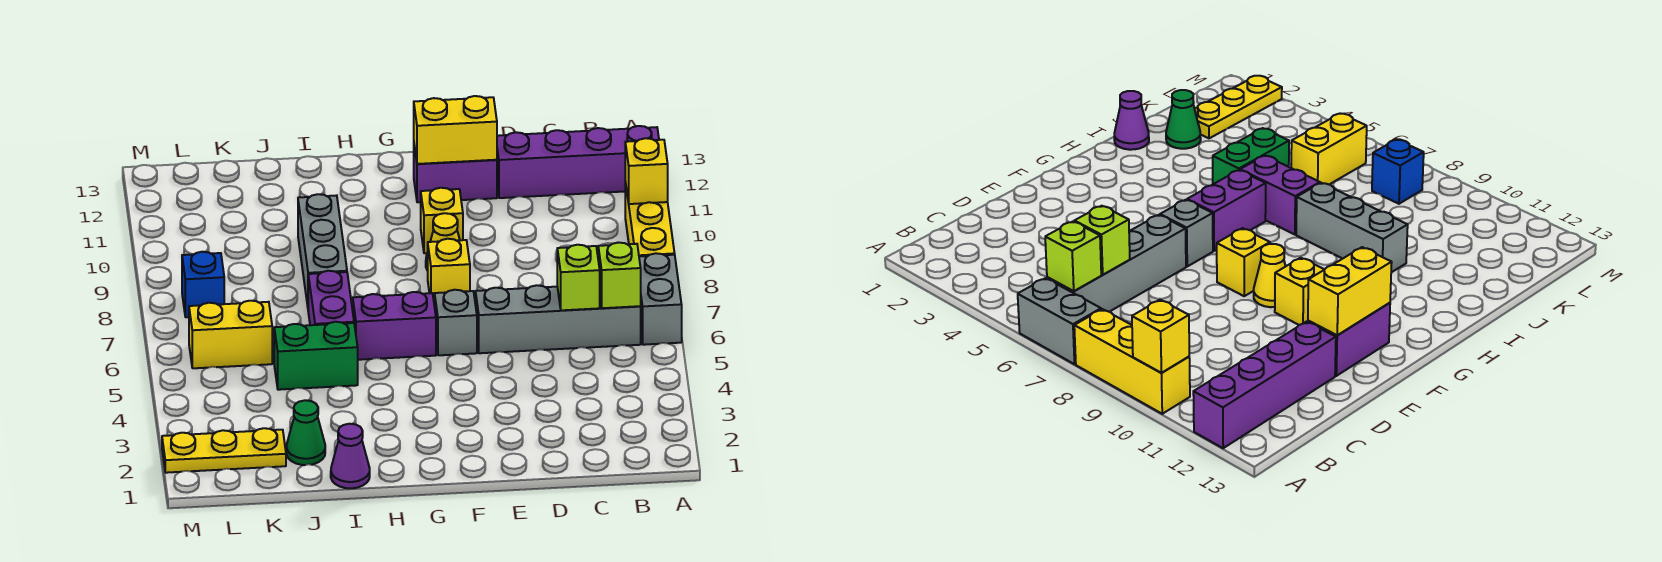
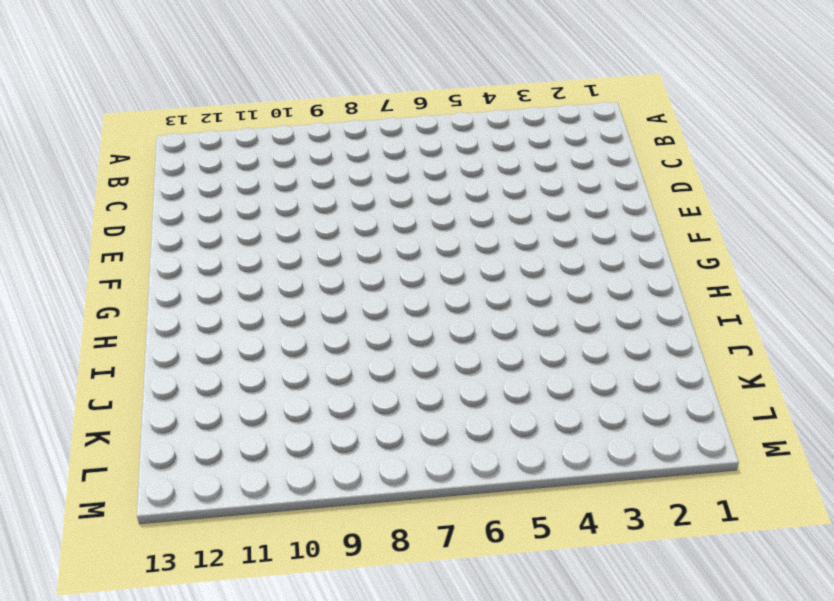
none -> grey 1x2 brick [639,253,682,345]
none -> yellow 1x3 brick [625,182,675,257]
none -> purple 1x4 brick [497,126,659,198]

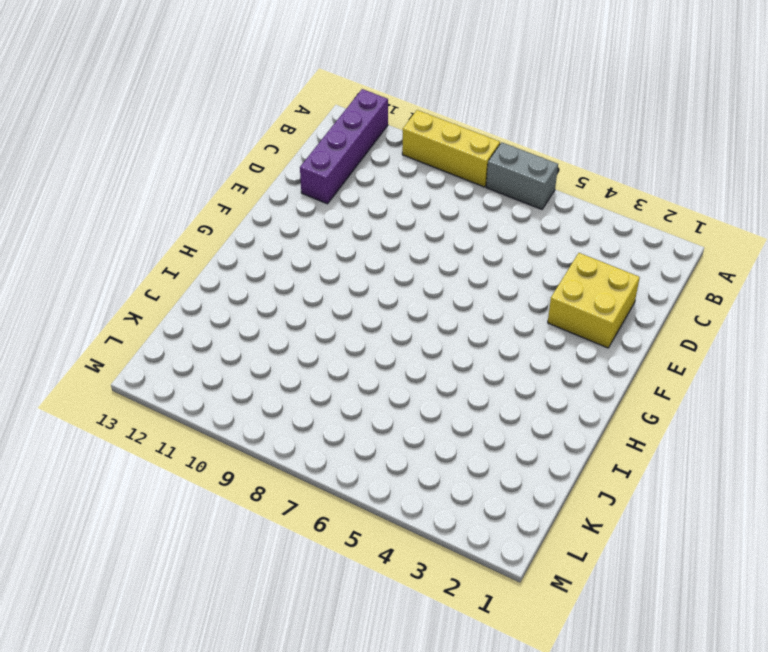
yellow 2x2 brick [548,253,640,348] -> none
none -> grey 1x4 brick [476,285,641,353]
none -> purple 1x2 brick [414,146,497,202]
none -> grey 1x1 brick [435,290,477,355]

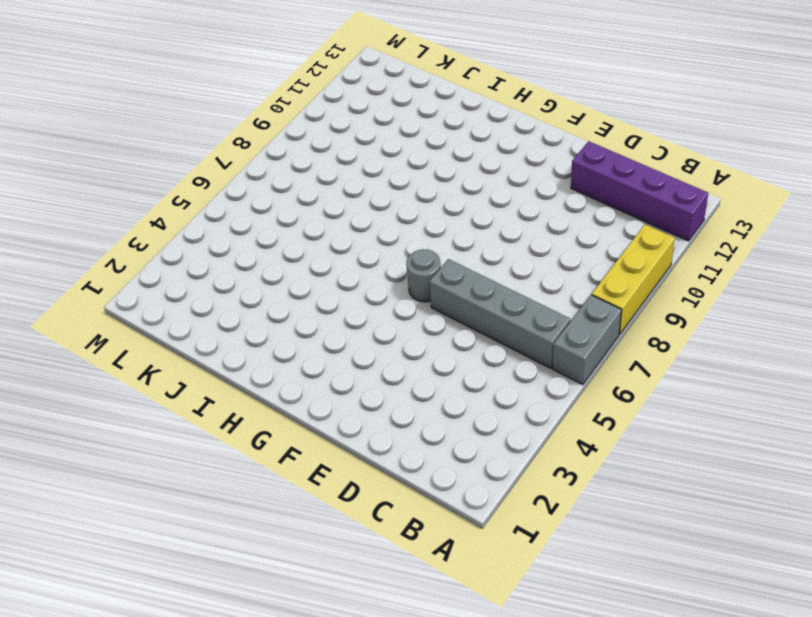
grey 1x1 round brick [406,249,441,302] -> grey 1x1 brick [435,290,477,355]
none -> purple 1x2 brick [414,146,497,202]
none -> yellow 1x1 brick [428,239,470,304]
none -> yellow 1x1 cone [426,213,460,271]

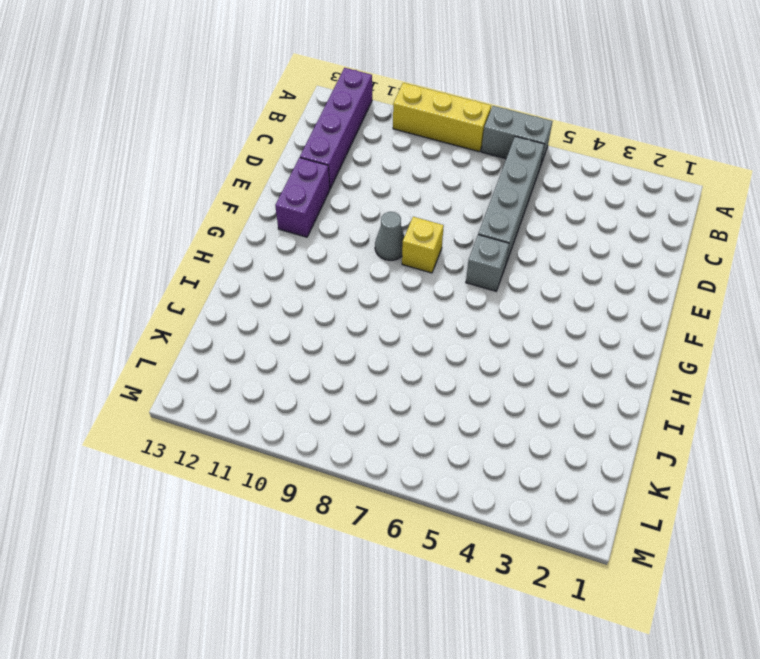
grey 1x1 cone [375,212,405,261] -> yellow 1x1 cone [426,213,460,271]
none -> yellow 1x1 brick [421,188,463,253]
none -> purple 1x2 brick [353,292,436,360]
none -> purple 1x1 cone [331,424,370,488]

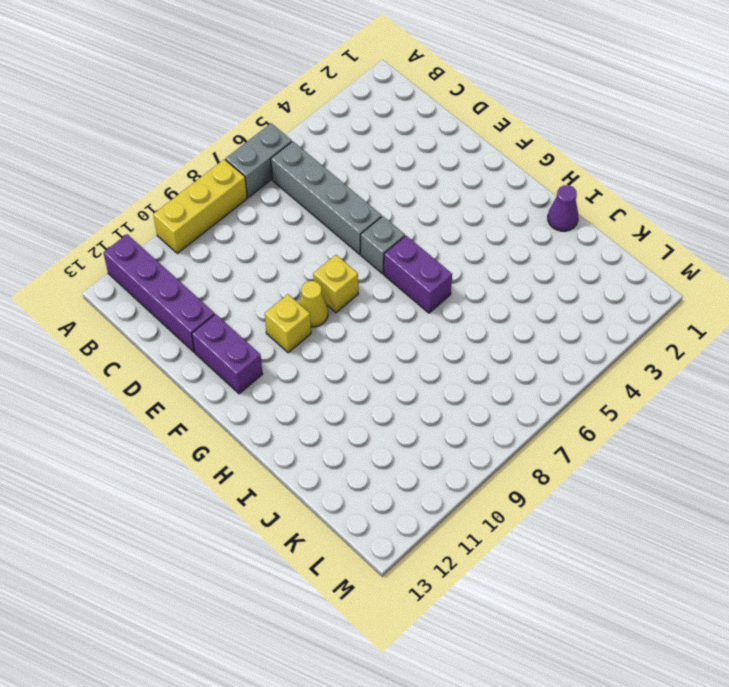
none -> green 1x2 brick [274,322,358,390]
none -> purple 1x2 brick [308,271,354,325]
none -> grey 1x3 brick [298,194,347,306]

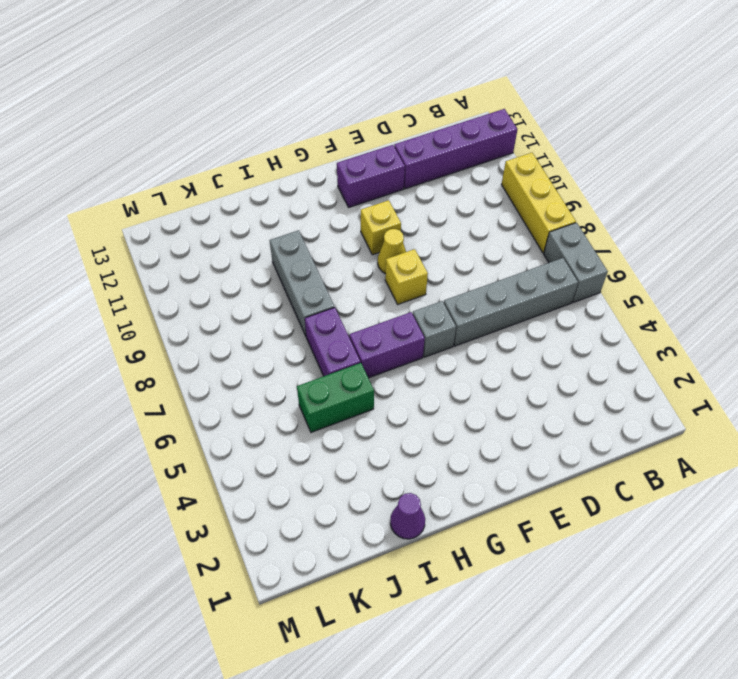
none -> green 1x1 cone [286,400,325,465]
none -> yellow 1x3 plate [162,428,286,473]
none -> yellow 1x2 brick [189,301,272,368]

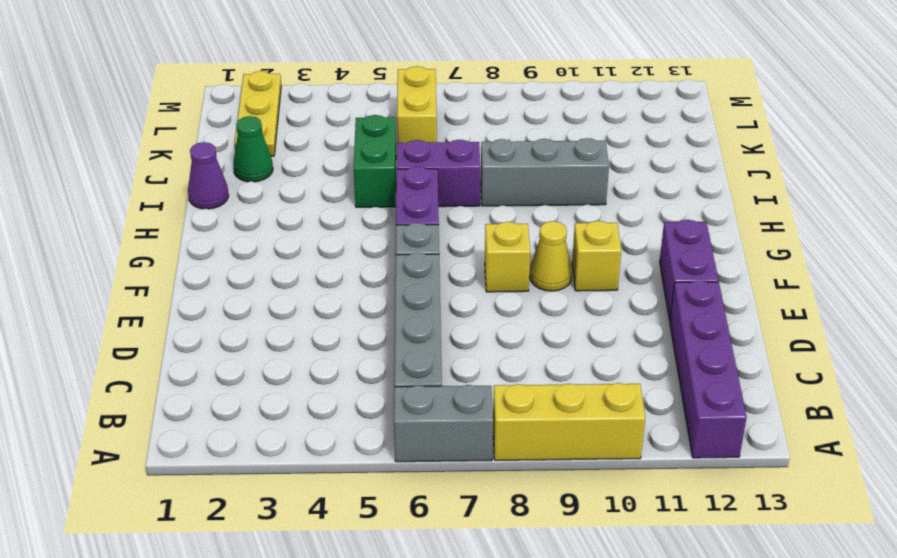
none -> blue 1x1 brick [182,252,224,317]
none -> yellow 1x1 brick [625,138,668,204]
none -> lime 1x1 brick [598,243,641,308]

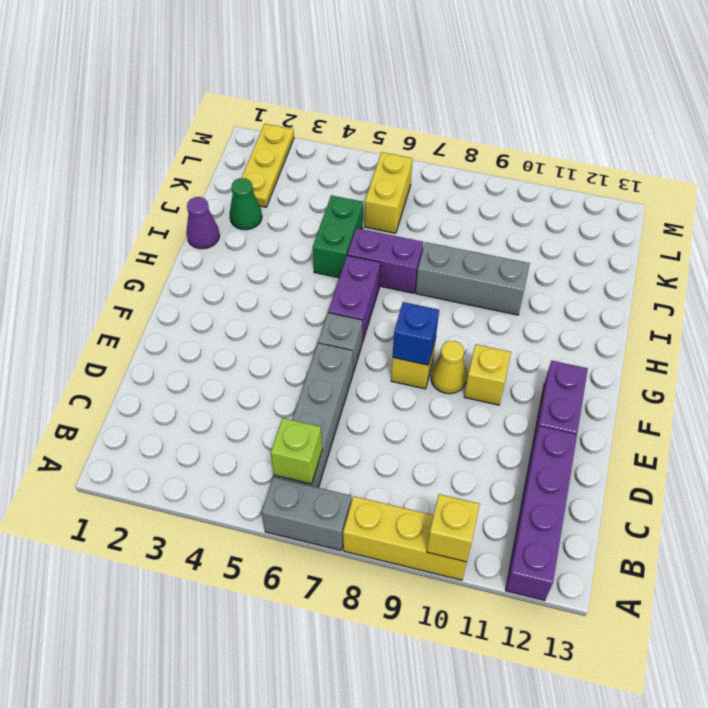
blue 1x1 brick [393,302,439,365] -> blue 1x1 brick moved to [182,252,224,317]
none -> lime 1x1 brick [557,245,600,310]
none -> yellow 1x2 brick [414,96,497,164]

